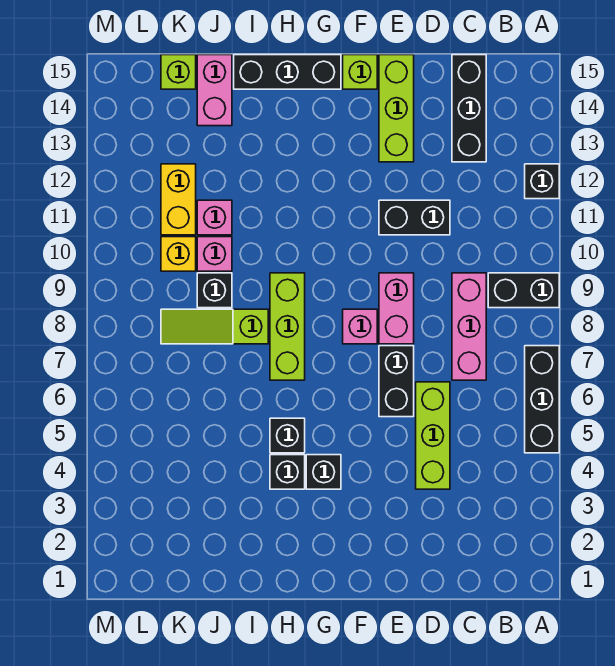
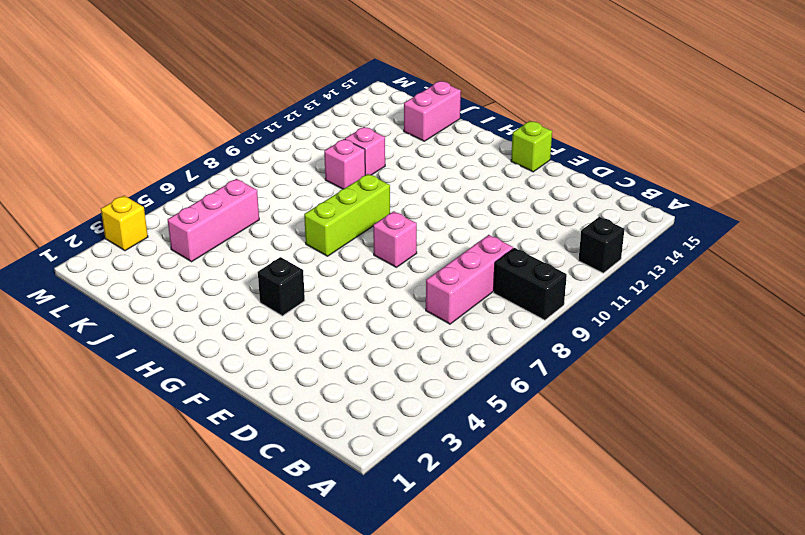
pink 1x3 brick [168,179,259,262] -> none
yellow 1x1 brick [101,196,148,251] -> yellow 1x1 brick moved to [161,237,196,271]
none -> black 1x3 brick [525,346,559,453]
none -> black 1x3 brick [452,55,486,162]
none -> lime 1x3 brick [416,382,450,489]

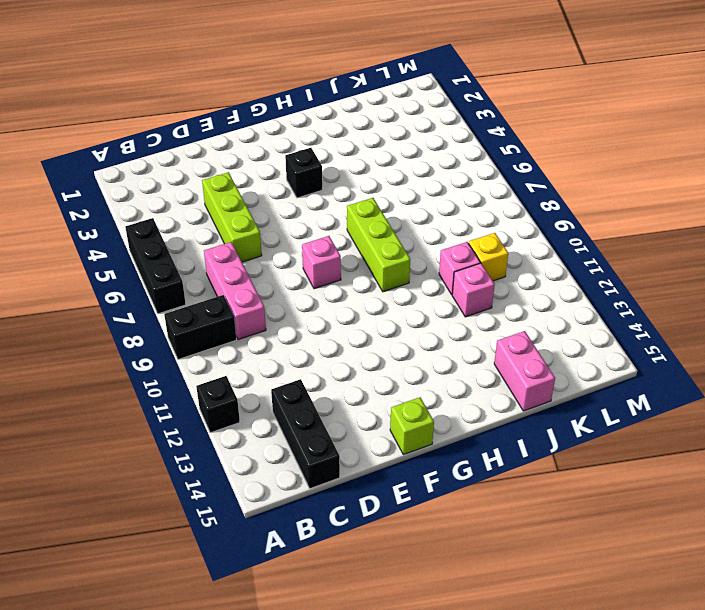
none -> black 1x2 brick [379,200,450,235]
none -> black 1x2 brick [379,346,414,417]
none -> pink 1x2 brick [379,273,414,344]

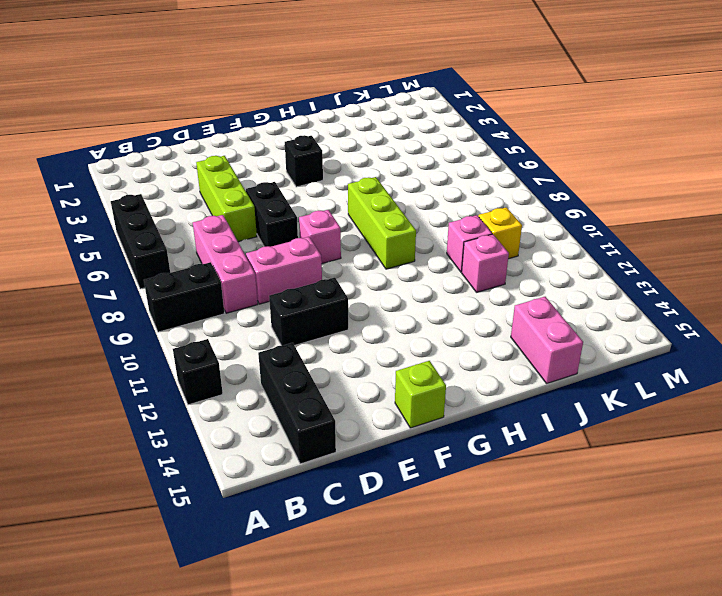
pink 1x2 brick [246,237,322,304] -> pink 1x2 brick turned to [379,273,414,344]
none -> lime 1x3 brick [379,55,414,162]
none -> black 1x3 brick [234,55,341,89]
none -> black 1x1 brick [270,455,305,489]

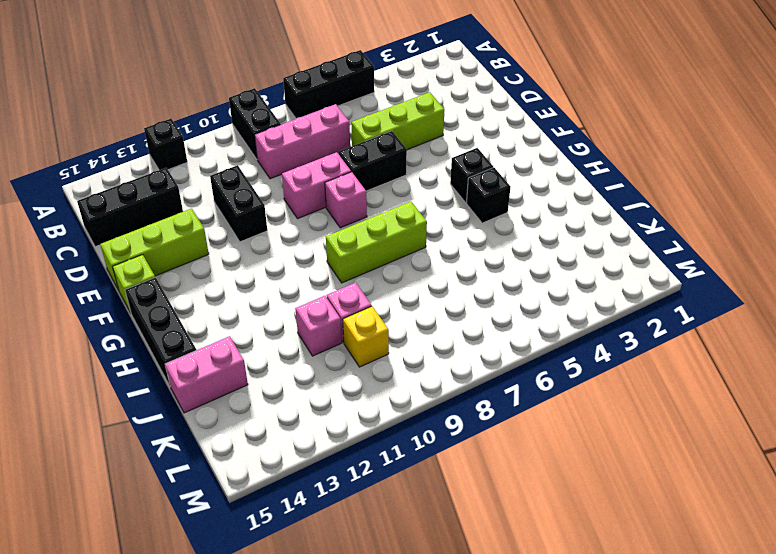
none -> black 1x1 brick [270,418,305,453]
none -> lime 1x3 slope [161,309,268,344]
none -> black 1x1 brick [197,273,232,308]

